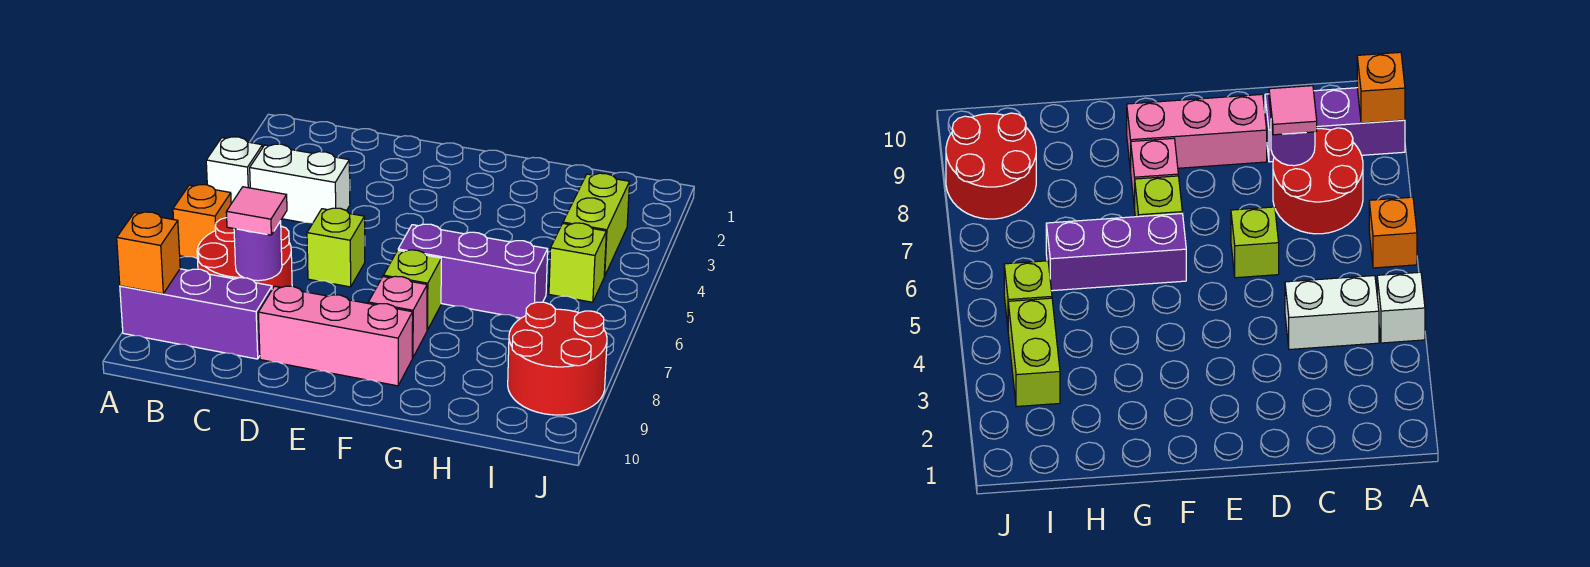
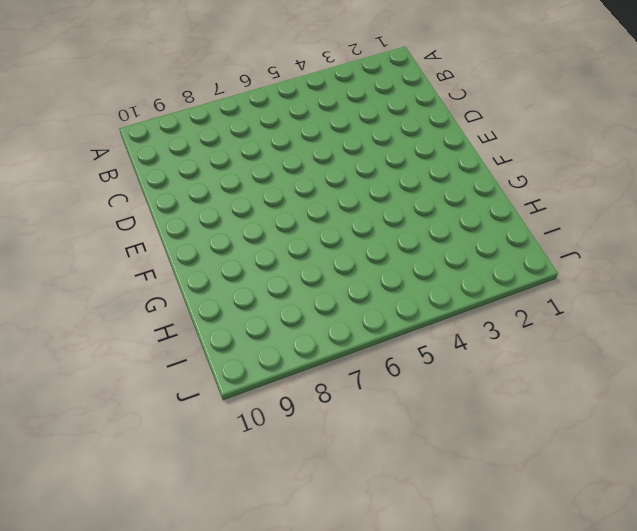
none -> white 1x1 brick [206,137,263,203]
none -> orange 1x1 brick [173,185,231,258]
none -> purple 1x3 brick [120,269,272,359]

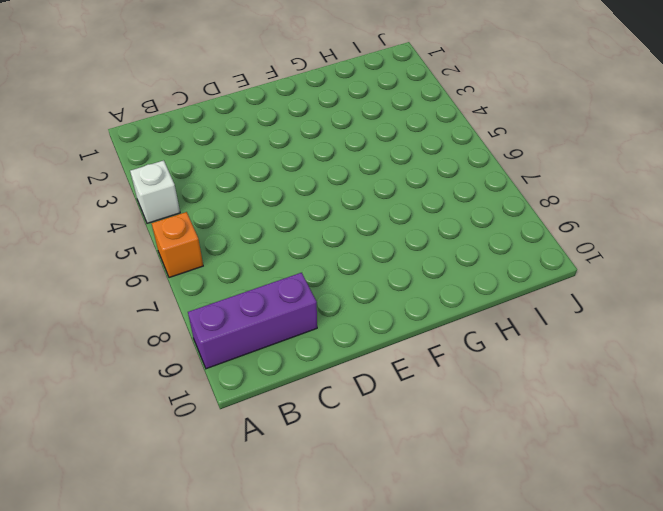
none -> white 1x2 brick [250,144,350,223]
none -> red 2x2 round brick [197,218,292,289]
none -> lime 1x1 brick [307,208,365,287]

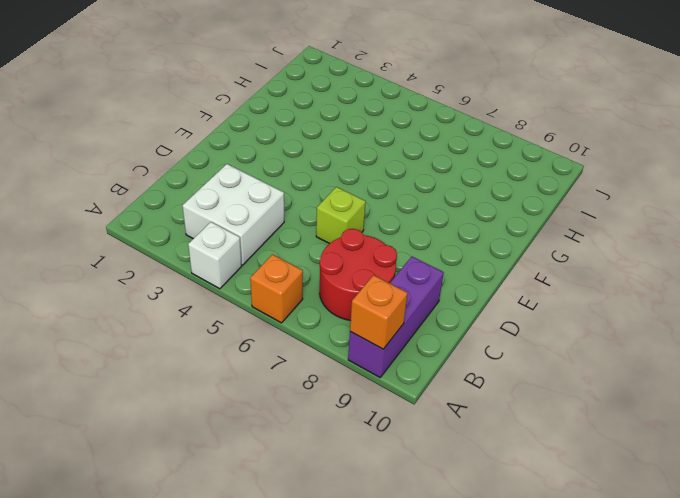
white 2x2 brick [183,164,284,265] -> white 1x2 brick [250,144,350,223]
none -> pink 1x3 brick [258,286,413,386]
none -> purple 1x3 brick [398,224,548,318]
none -> lime 1x1 brick [383,250,441,330]

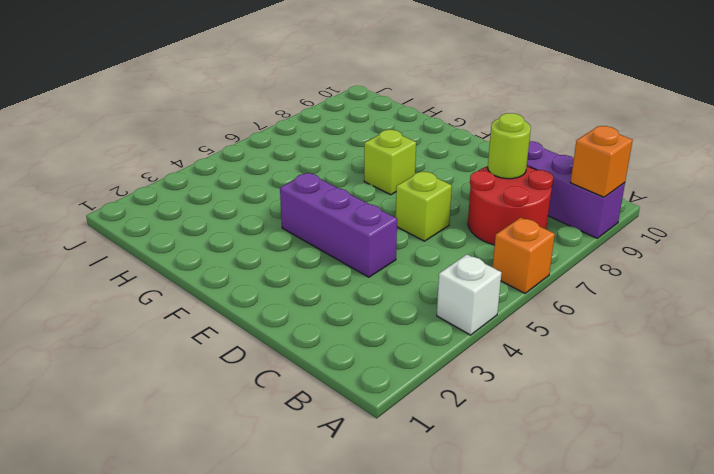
lime 1x1 round brick [488,113,531,179] -> purple 1x1 round brick [234,221,282,281]
purple 1x3 brick [280,173,397,277] -> purple 1x3 brick moved to [398,224,548,318]
none -> white 1x2 brick [250,144,350,223]
none -> pink 1x3 brick [258,286,413,386]
none -> pink 1x1 brick [368,276,427,358]

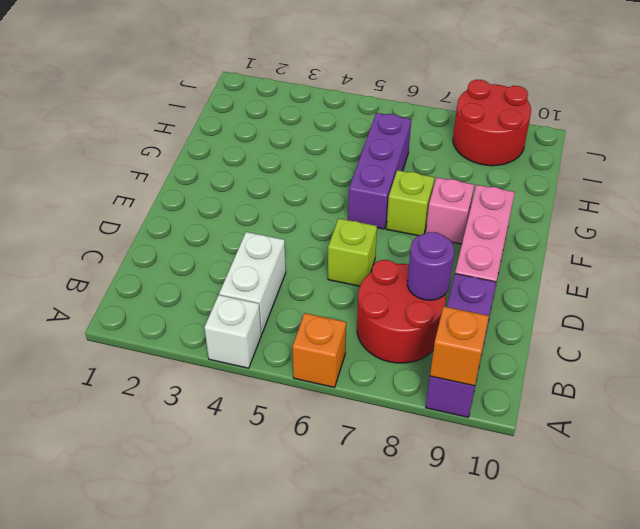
none -> lime 1x2 brick [563,173,630,276]
none -> lime 1x1 brick [549,223,606,302]
none -> pink 1x1 tile [226,187,287,235]

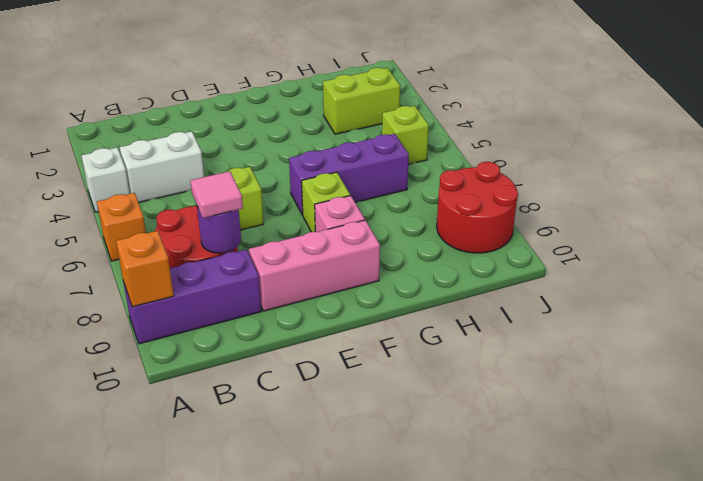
lime 1x2 brick [323,68,400,134] -> lime 1x2 brick turned to [563,173,630,276]

